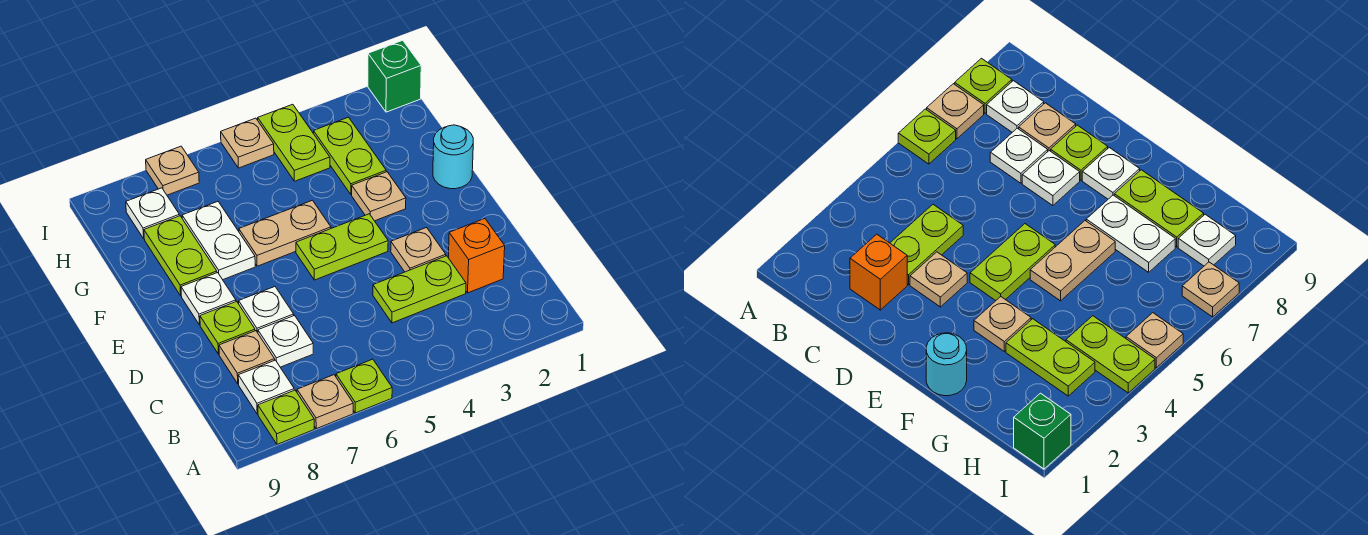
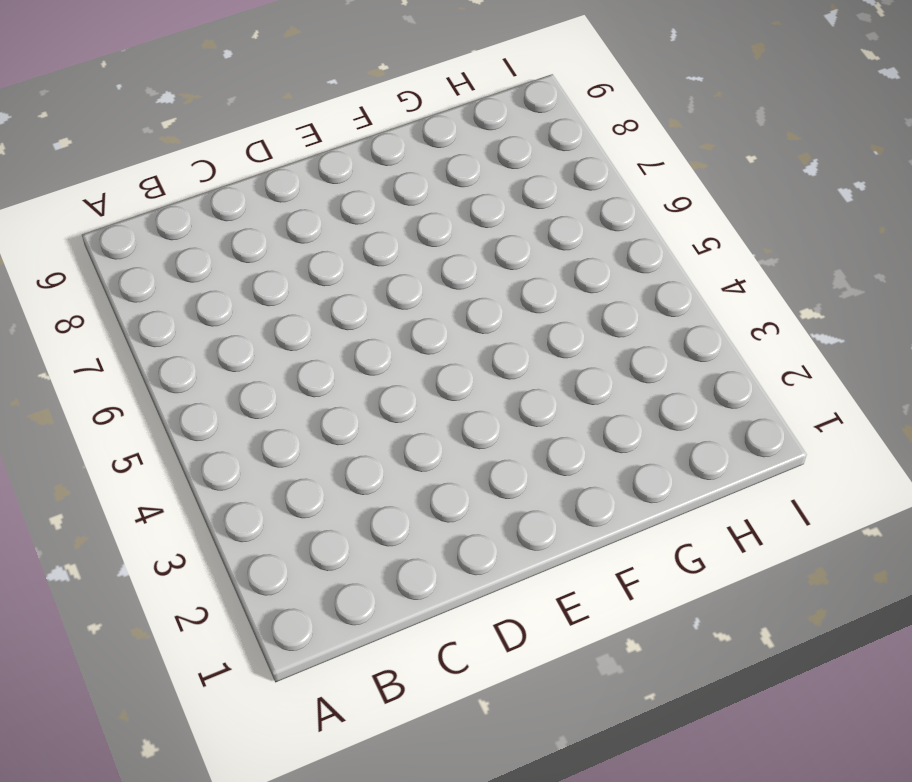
none -> lime 1x1 plate [336,359,392,413]
none -> tan 1x1 plate [297,375,353,429]
none -> lime 1x1 plate [258,390,314,444]

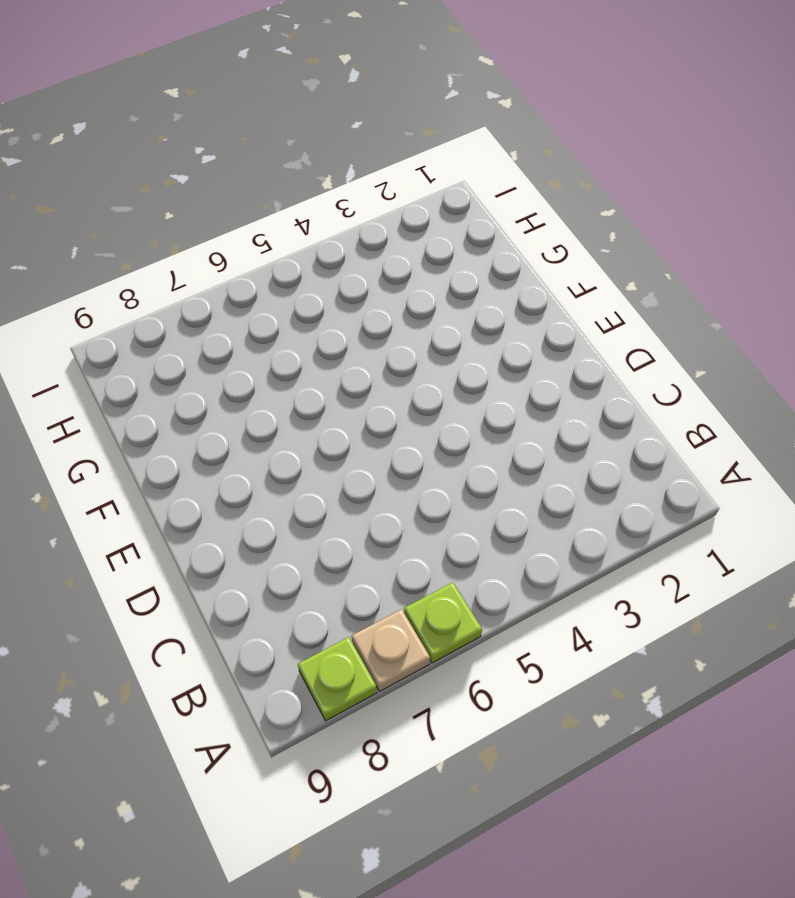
none -> white 1x1 plate [238,360,294,414]
none -> orange 1x1 brick [448,219,505,293]
none -> lime 1x2 plate [373,256,466,323]

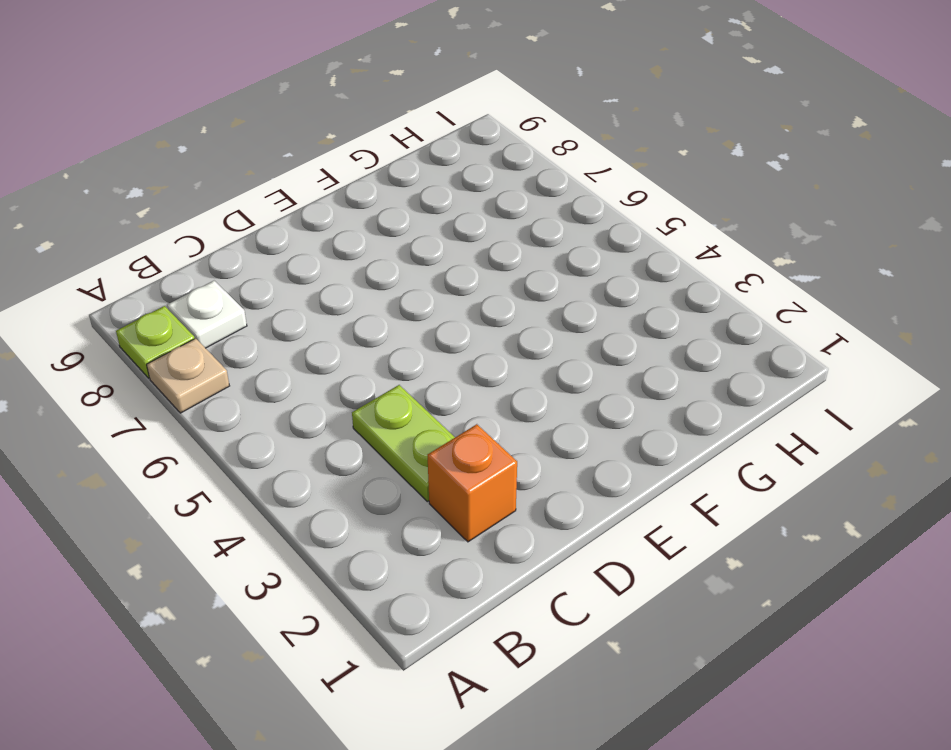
none -> lime 1x1 plate [336,359,392,413]
none -> white 1x1 plate [258,316,313,367]
none -> tan 1x1 plate [219,331,275,384]

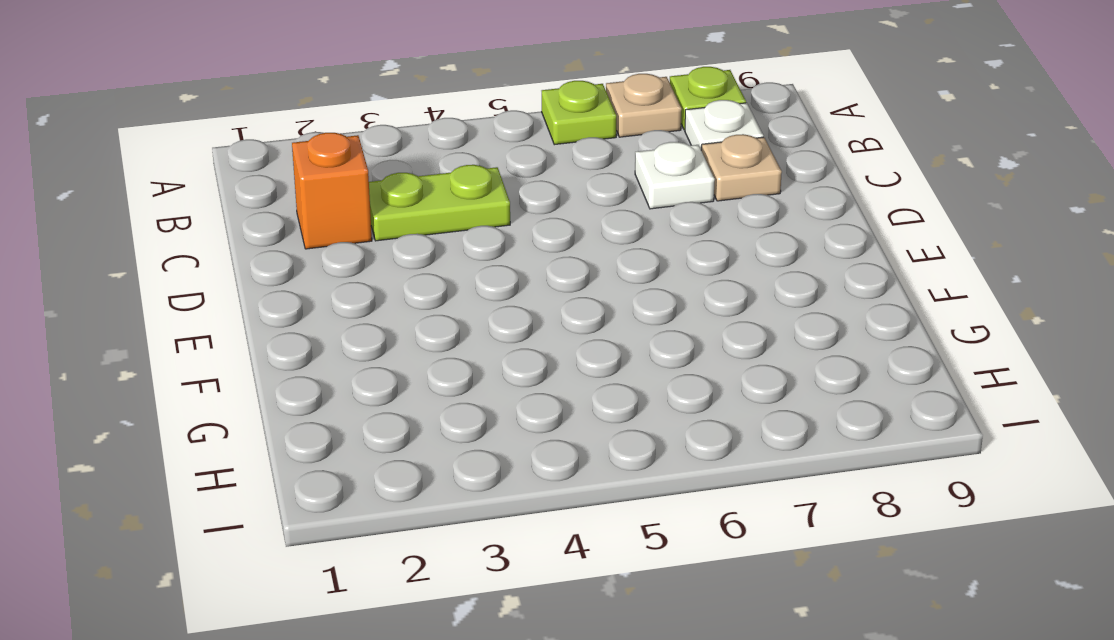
none -> tan 1x1 plate [391,228,446,272]
none -> white 1x1 plate [239,287,294,333]
none -> lime 1x1 plate [200,301,255,354]

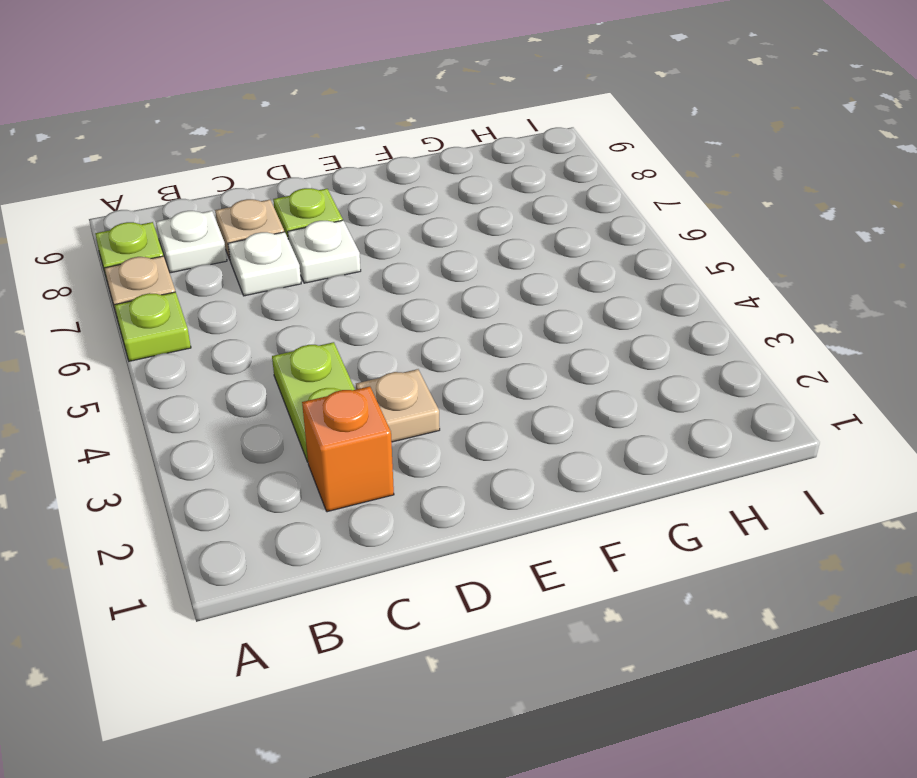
none -> lime 1x2 plate [296,214,388,280]
none -> white 1x1 plate [181,273,236,325]
none -> cyan 1x1 round brick [433,125,473,189]

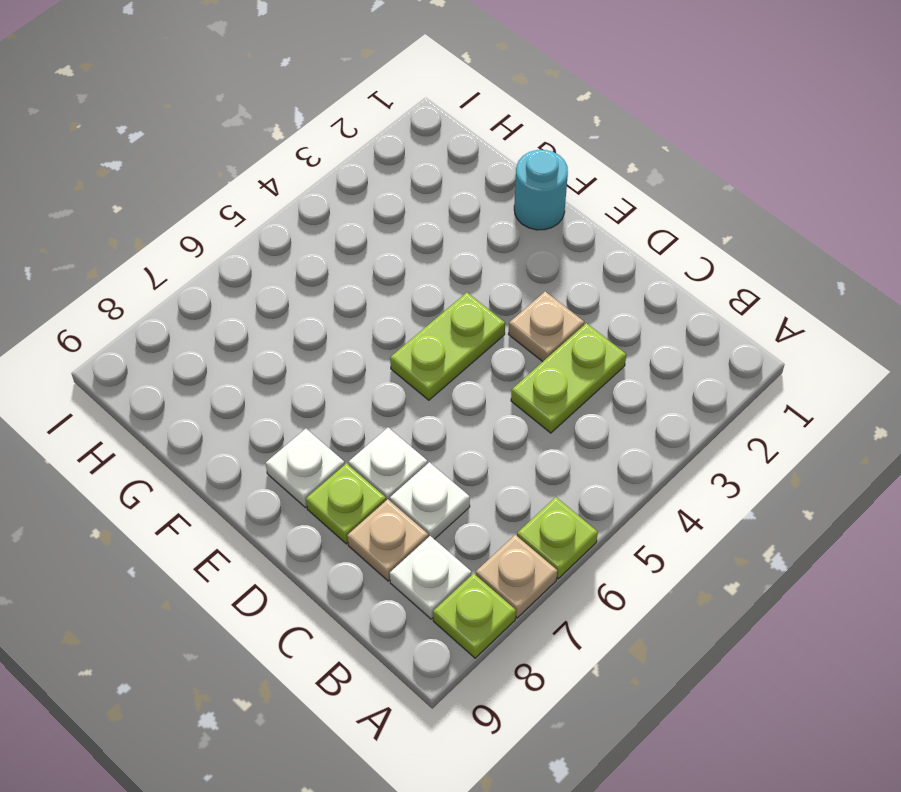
none -> orange 1x1 brick [448,219,505,293]
none -> tan 1x1 plate [352,172,406,221]
none -> tan 1x2 plate [239,200,331,266]

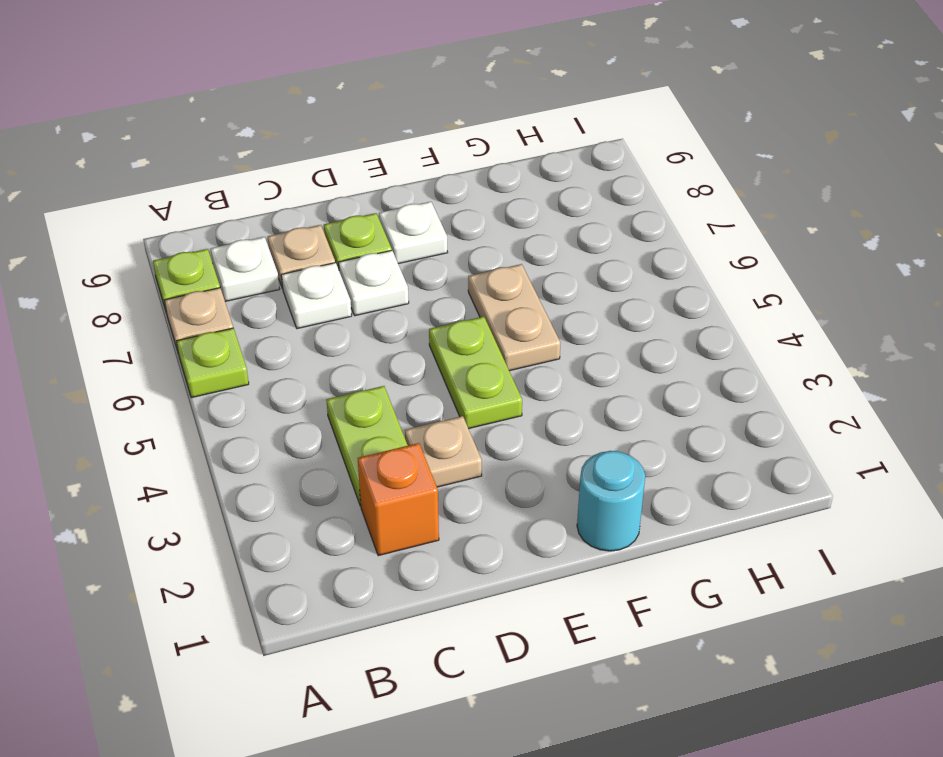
none -> tan 1x1 plate [352,172,406,221]
none -> white 1x2 plate [182,202,255,280]
none -> lime 1x2 plate [144,216,217,296]

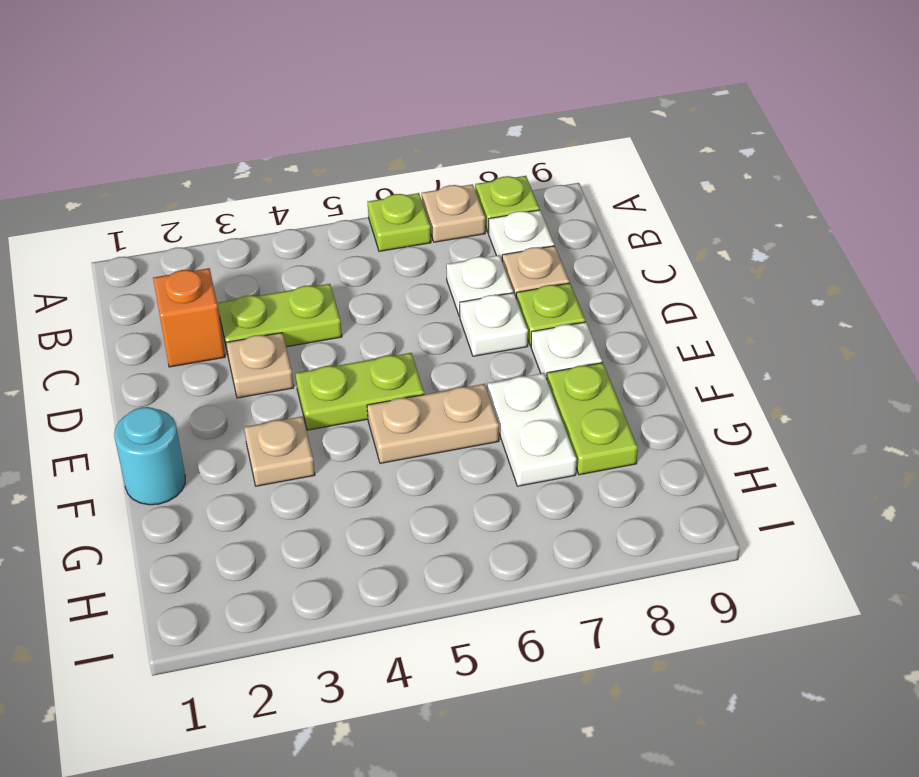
none -> lime 1x2 plate [314,117,386,195]
none -> lime 1x2 plate [258,104,330,181]
none -> white 1x1 plate [126,188,179,239]

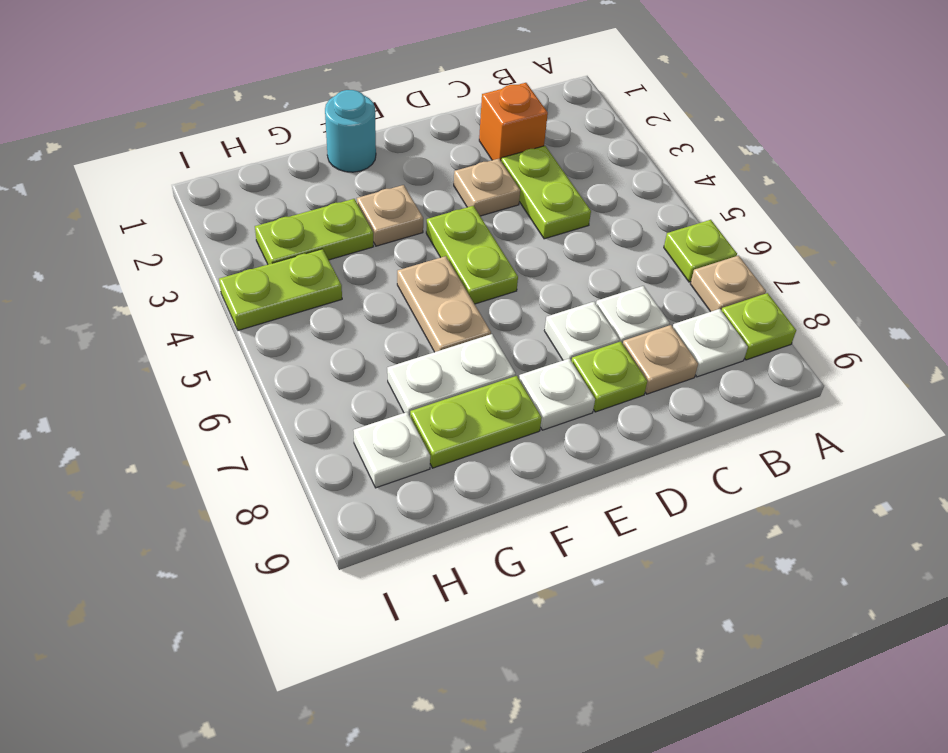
none -> green 1x1 brick [368,40,421,112]
none -> tan 1x1 plate [221,118,274,168]
none -> tan 1x1 plate [146,146,199,195]

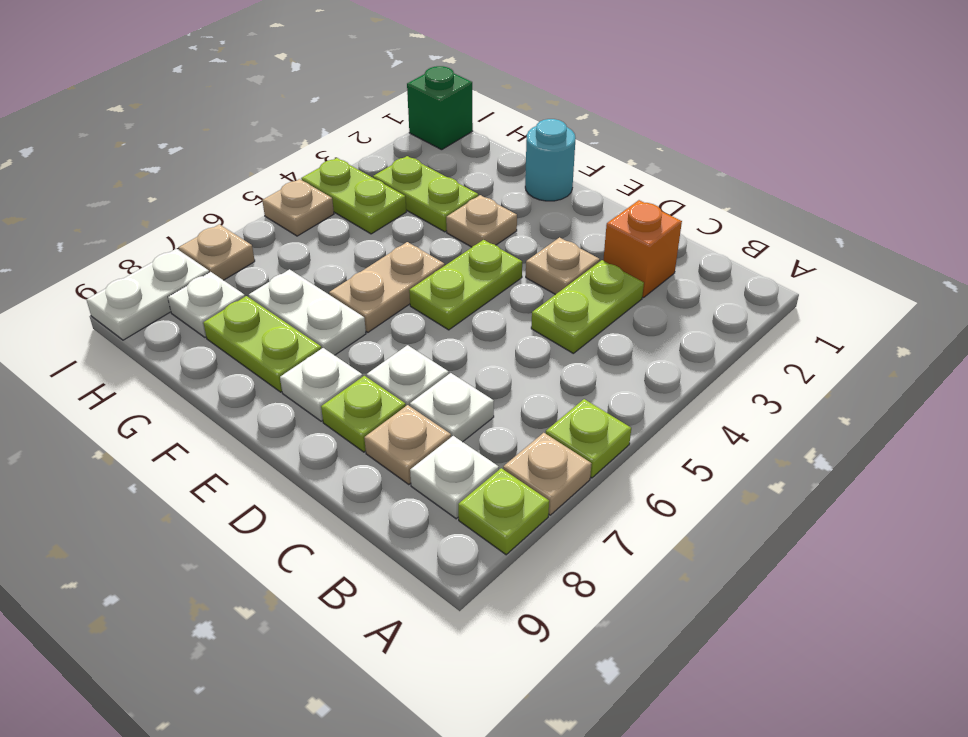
white 1x2 plate [86,249,209,340] -> none

